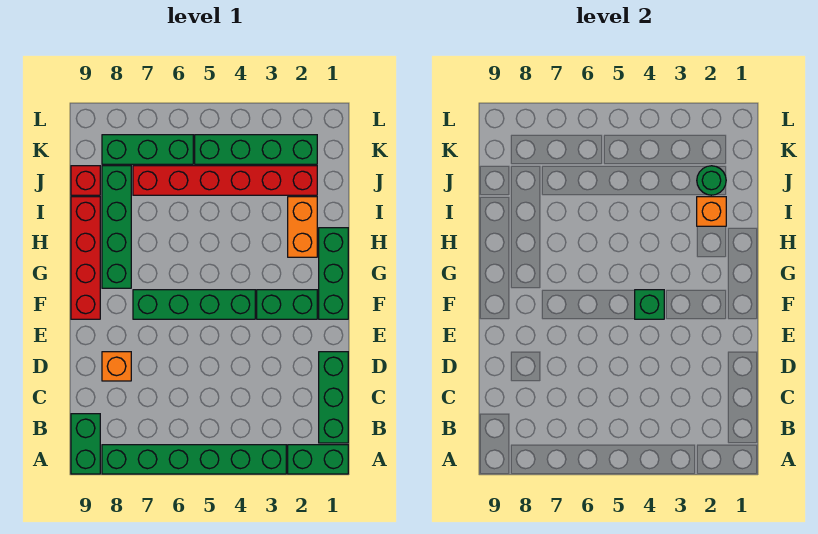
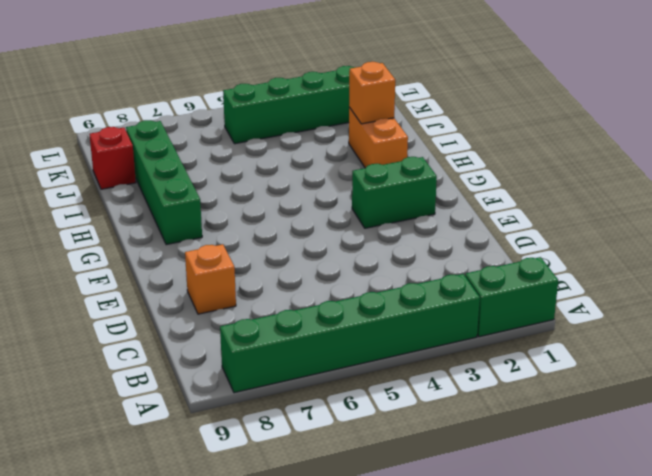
none -> green 1x2 brick [71,414,100,474]
none -> green 1x3 brick [319,352,348,443]
none -> green 1x3 brick [319,228,348,319]

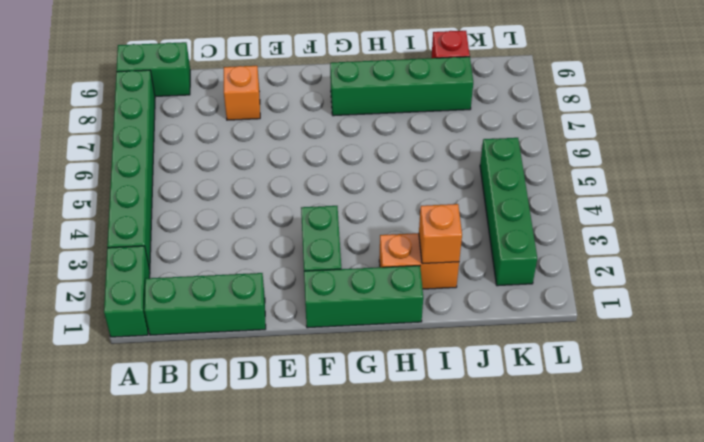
none -> green 1x4 brick [133,290,255,319]
none -> red 1x4 brick [71,197,100,319]
none -> red 1x6 brick [133,166,317,195]

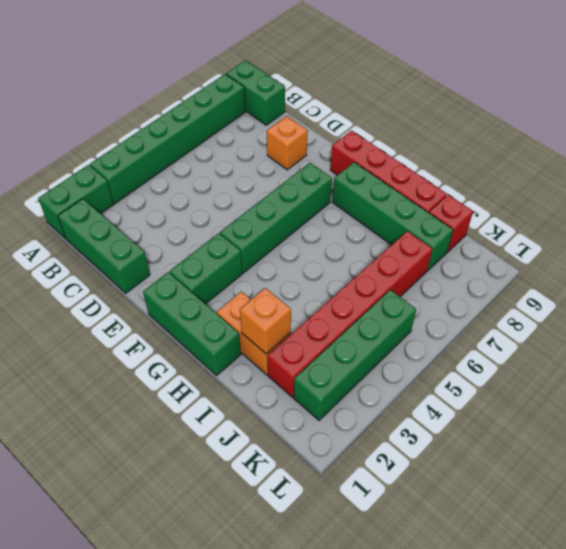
none -> green 1x3 brick [102,135,193,164]
none -> green 1x1 brick [635,290,664,319]
none -> green 1x1 round brick [697,166,726,195]

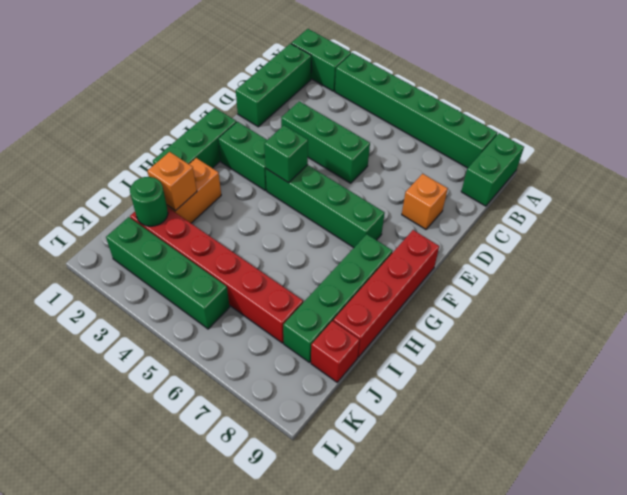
green 1x3 brick [281,101,370,183] -> green 1x3 brick moved to [102,135,193,164]

